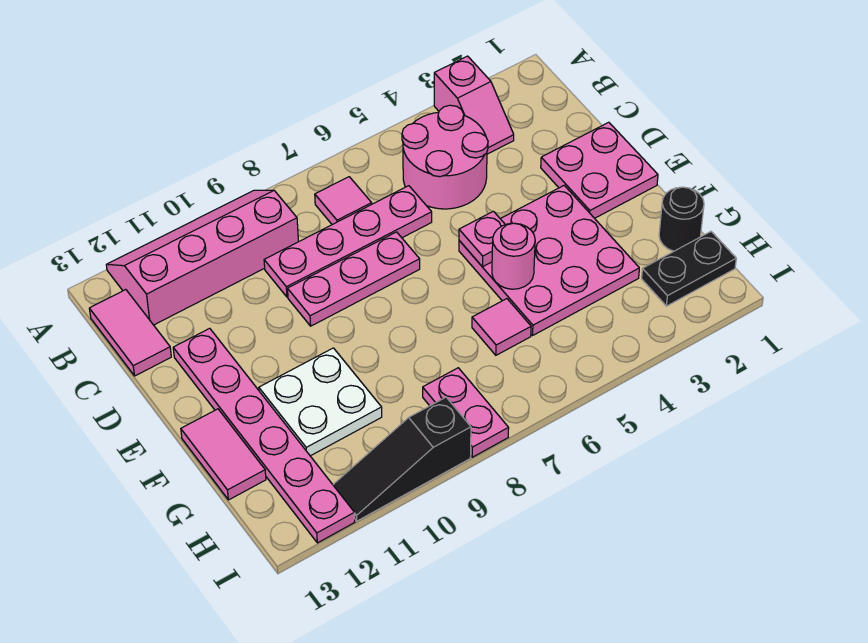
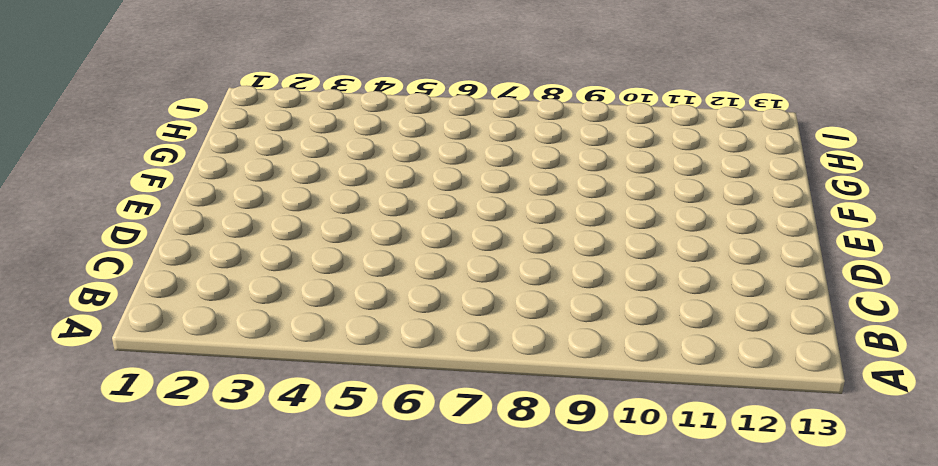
none -> pink 1x2 slope [434,56,514,154]
none -> pink 2x4 slope [106,190,298,325]
none -> pink 2x2 round brick [402,105,488,209]

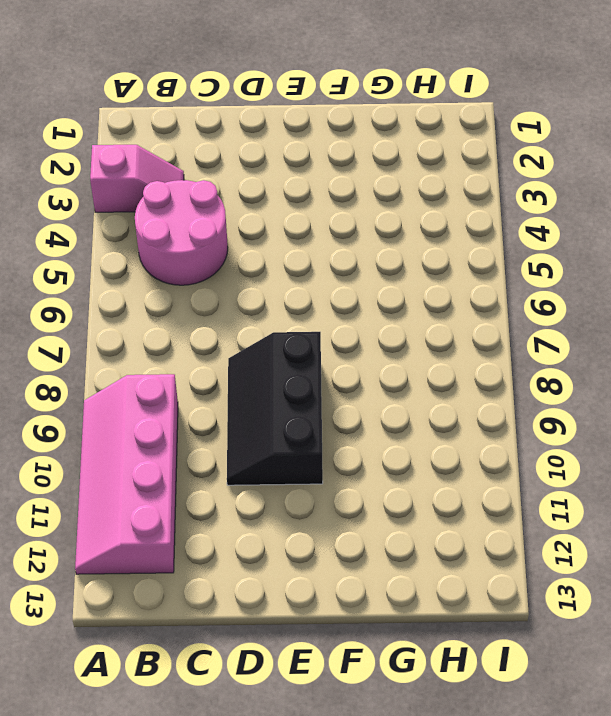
black 2x3 slope [227,332,323,485] -> pink 1x3 plate [288,232,420,326]
none -> pink 1x1 tile [315,177,372,225]
none -> pink 1x2 tile [89,290,171,376]
none -> pink 1x4 plate [264,186,432,297]

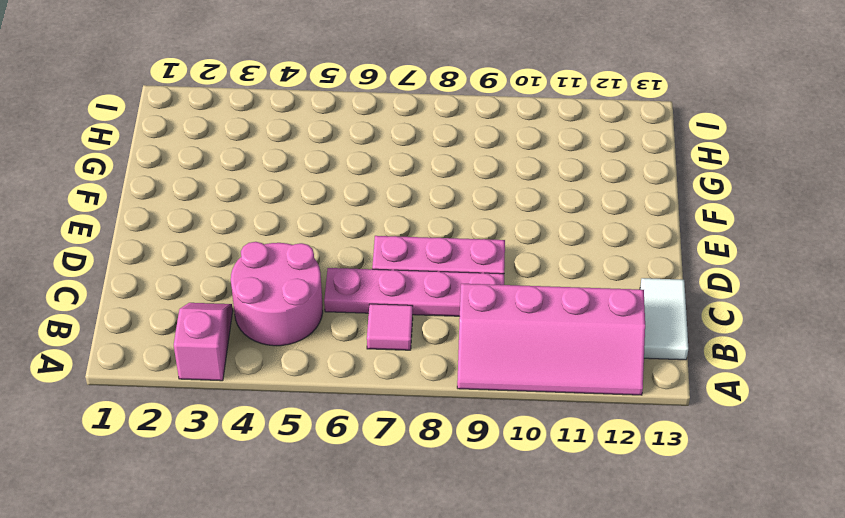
white 1x2 tile [640,278,688,360] -> pink 1x2 tile [89,290,171,376]
none -> pink 2x2 plate [541,122,658,218]
none -> pink 1x6 plate [173,328,355,543]
none -> pink 3x3 plate [459,186,639,335]

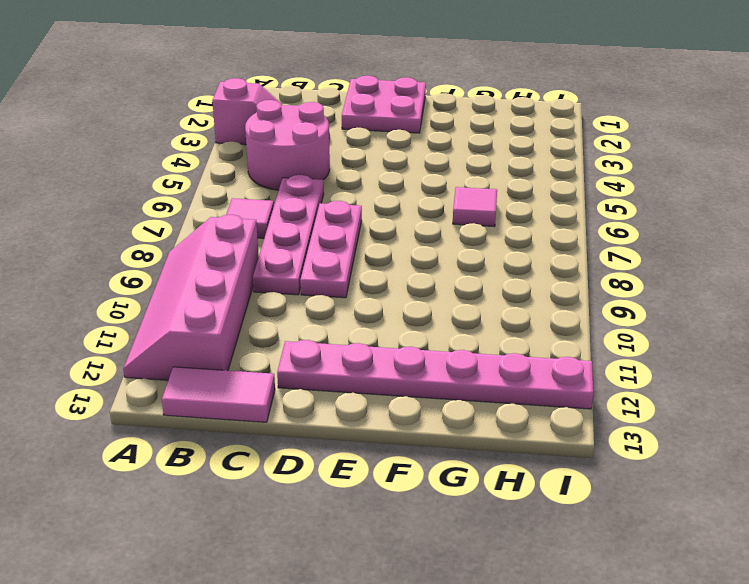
none -> pink 3x3 plate [459,186,639,335]
none -> white 2x2 plate [259,348,382,456]
none -> pink 1x2 tile [181,409,266,500]

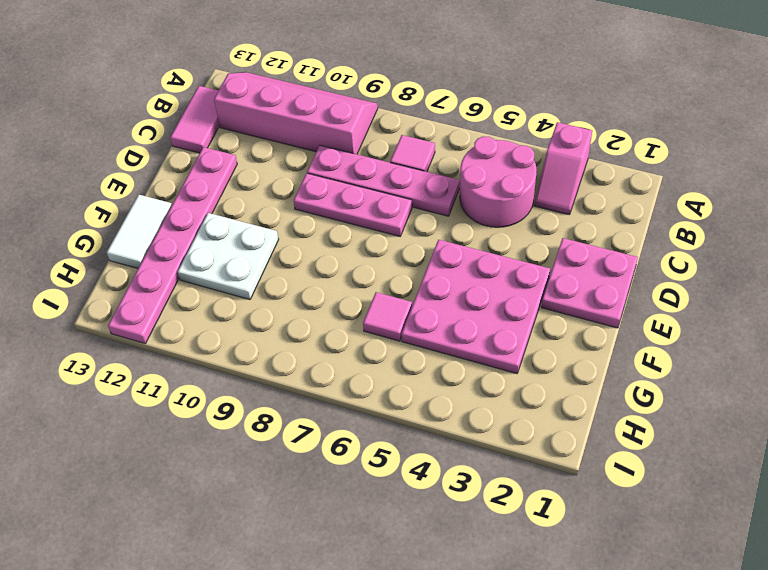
white 1x2 tile [107,195,172,268] -> pink 1x2 tile [181,409,266,500]
none -> black 1x1 round brick [659,187,704,251]
none -> black 1x2 plate [642,232,736,306]
none -> pink 1x2 plate [423,368,509,457]

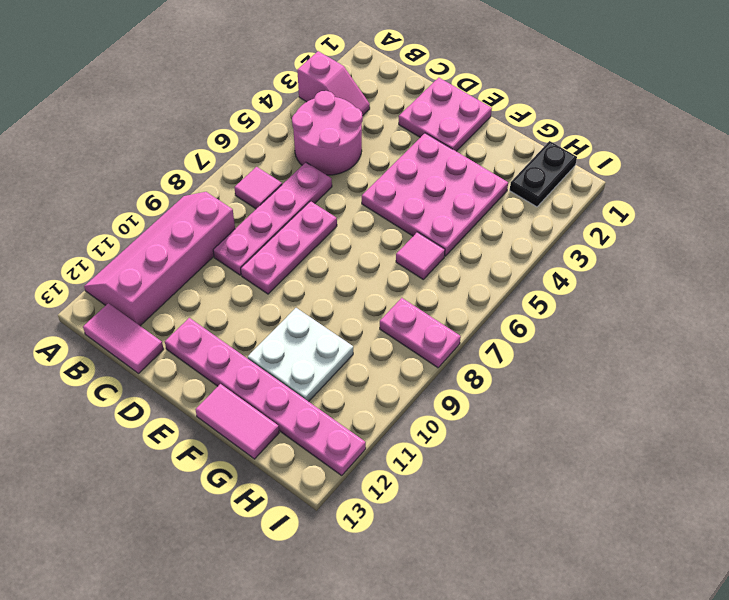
none -> black 1x1 round brick [659,187,704,251]
none -> black 1x3 slope [333,397,471,521]
none -> pink 1x1 plate [459,211,505,267]

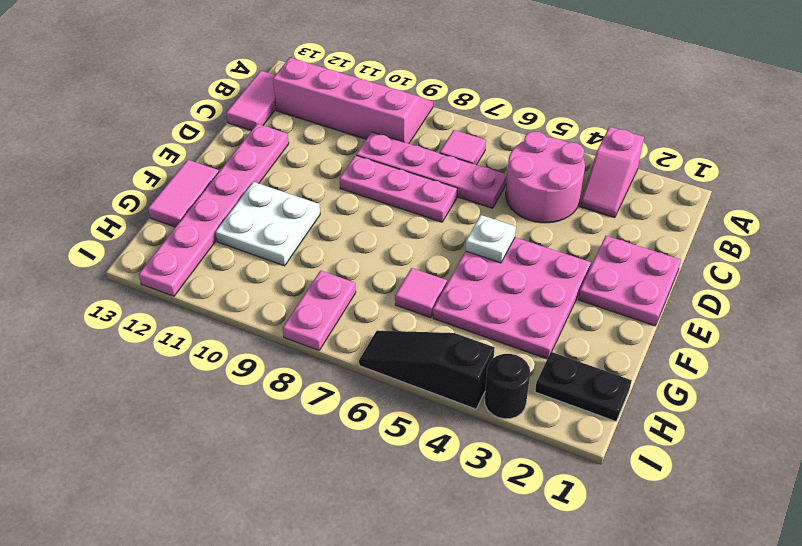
white 1x1 plate [465,215,516,263] -> pink 1x1 plate [459,211,505,267]
black 1x1 round brick [485,354,530,419] -> black 1x1 round brick moved to [659,187,704,251]
black 1x3 slope [359,331,495,409] -> black 1x3 slope moved to [333,397,471,521]
none -> pink 1x1 round brick [492,223,535,289]

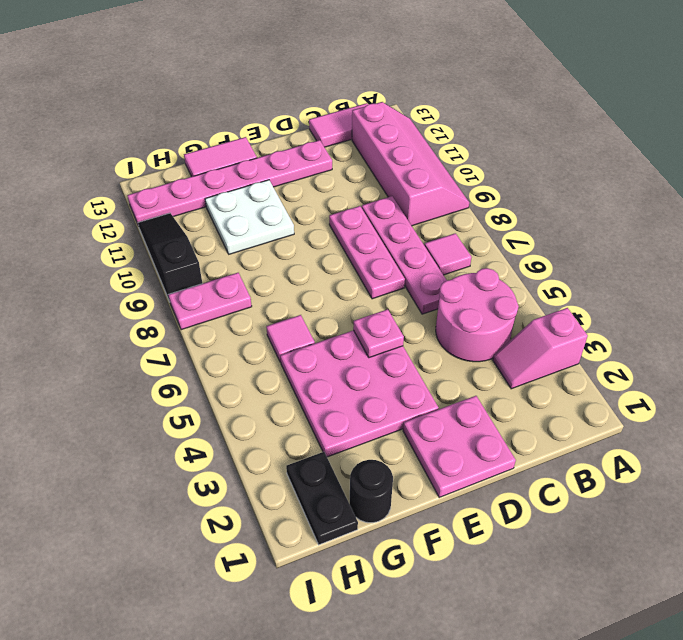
none -> pink 1x1 round brick [492,223,535,289]

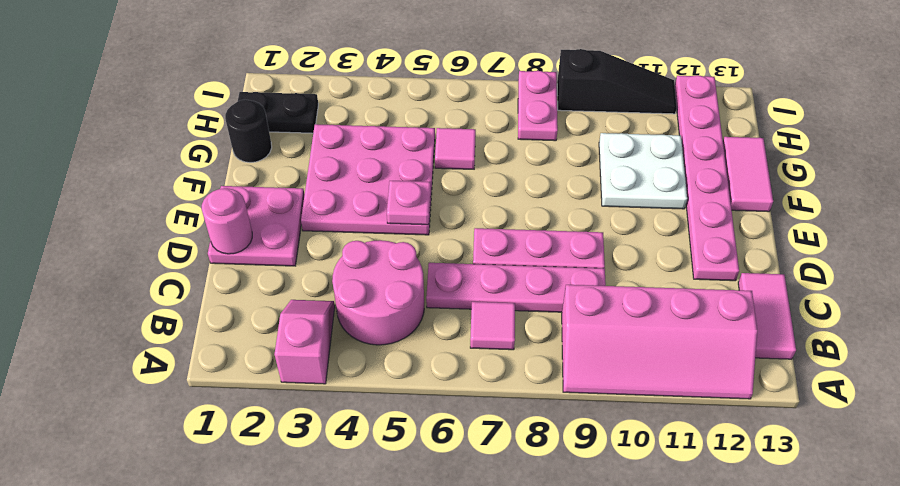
pink 1x1 round brick [202,188,252,254] -> pink 1x1 round brick moved to [492,223,535,289]

